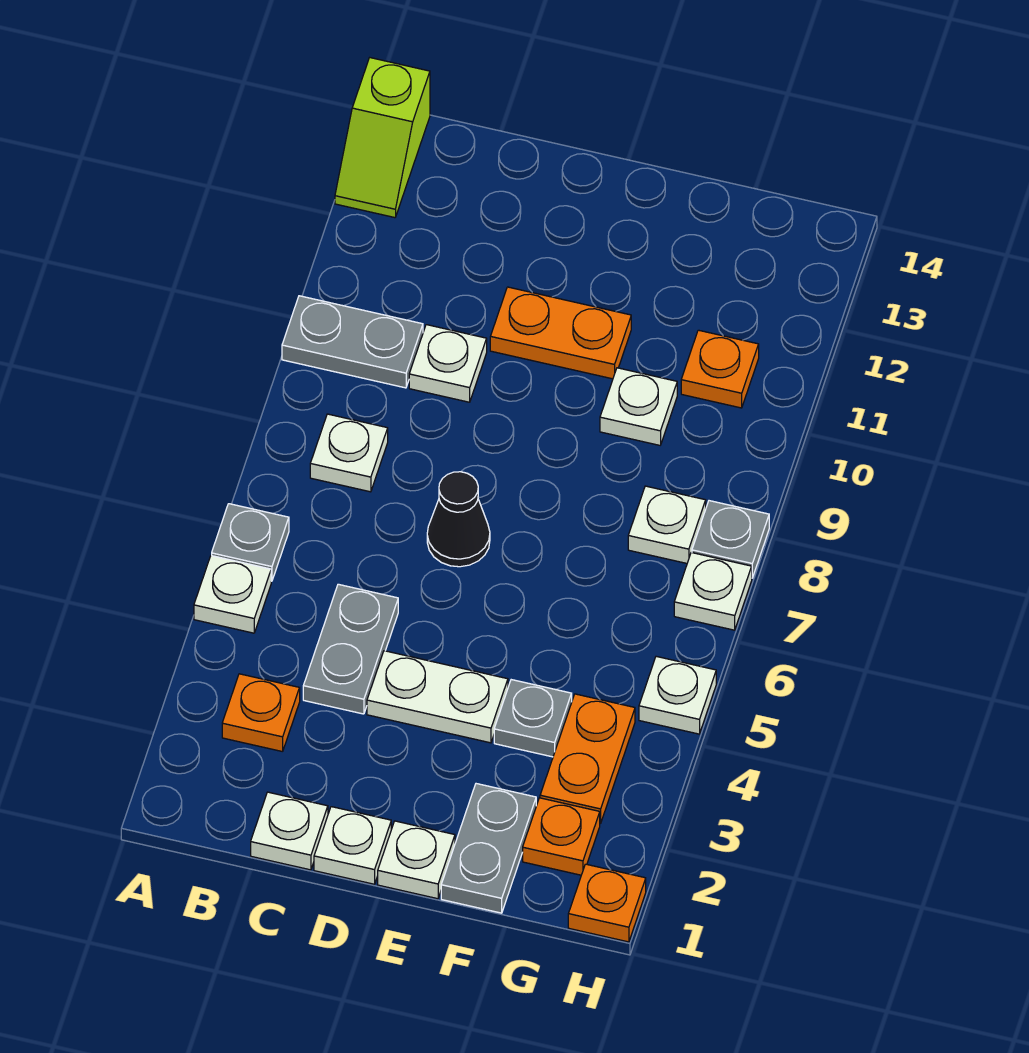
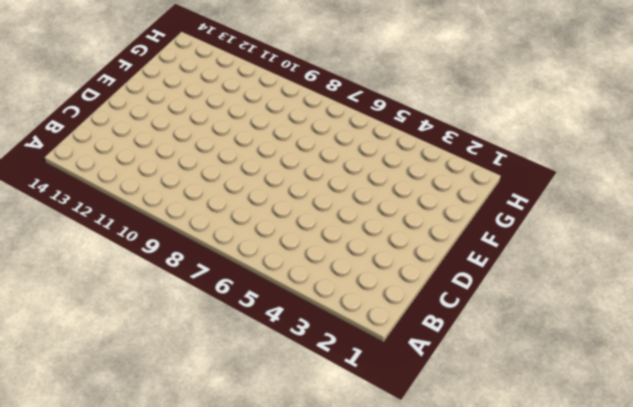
none -> white 1x1 plate [194,556,271,633]
none -> grey 1x1 plate [212,504,289,581]
none -> grey 1x2 plate [282,296,423,388]

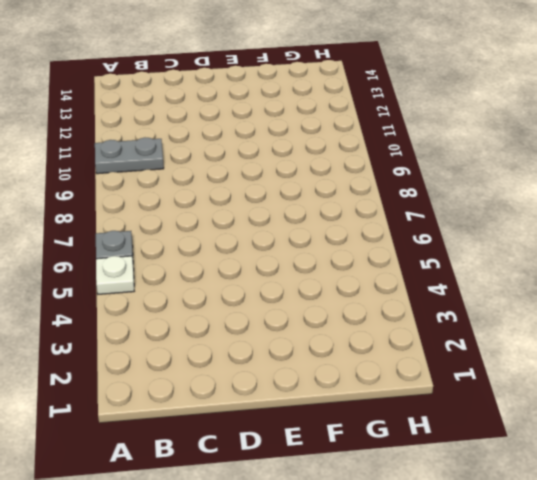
none -> lime 1x2 slope [335,58,430,218]
none -> orange 1x1 plate [222,674,300,752]
none -> white 1x1 plate [310,414,388,492]

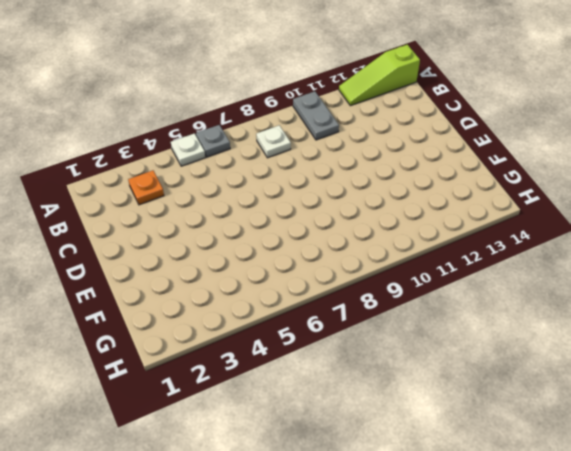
lime 1x3 slope [339,45,420,106] -> lime 1x2 slope [335,58,430,218]
none -> white 1x1 plate [251,792,328,870]
none -> grey 1x2 plate [303,584,398,714]
none -> white 1x1 plate [409,325,487,402]

